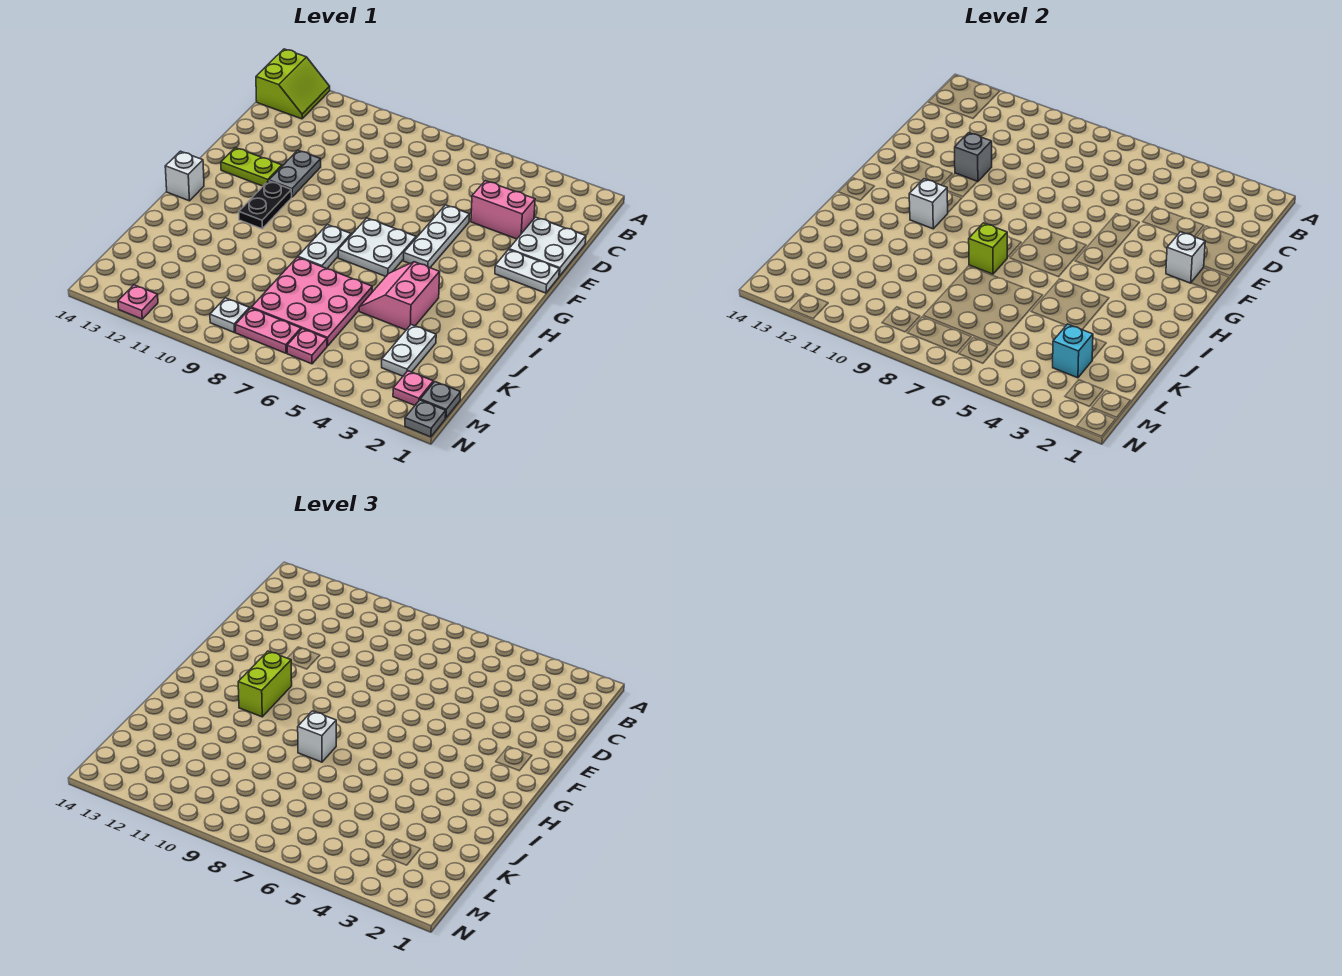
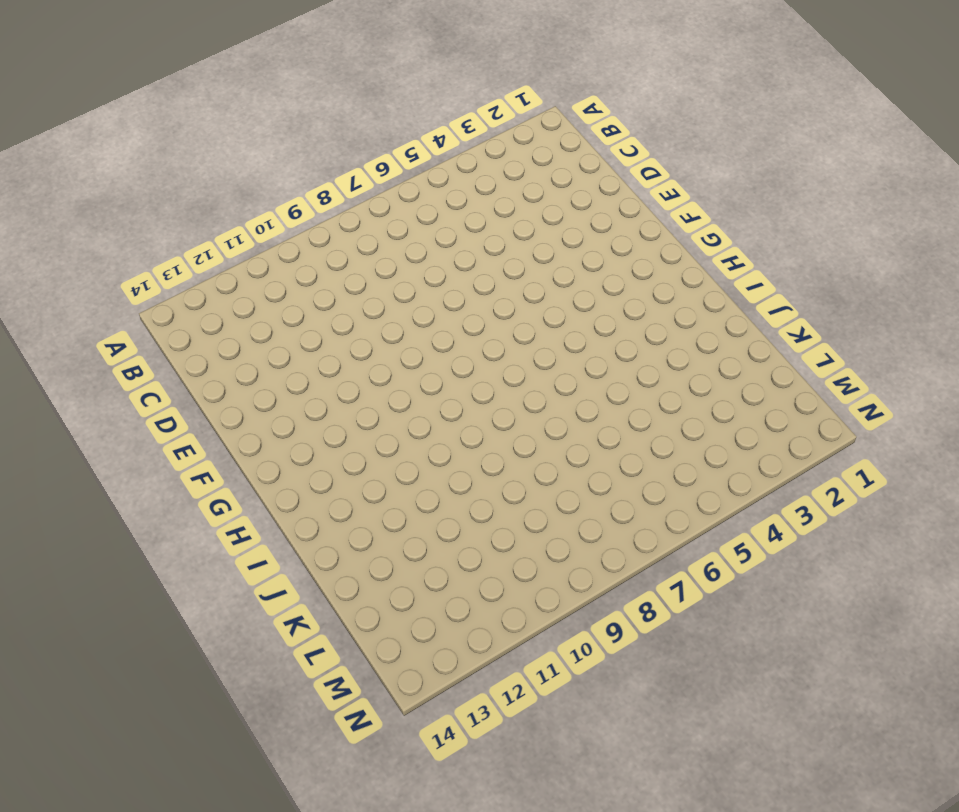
none -> lime 2x2 slope [256,49,330,119]
none -> white 2x2 plate [509,217,586,276]
none -> pink 1x2 brick [471,181,535,239]

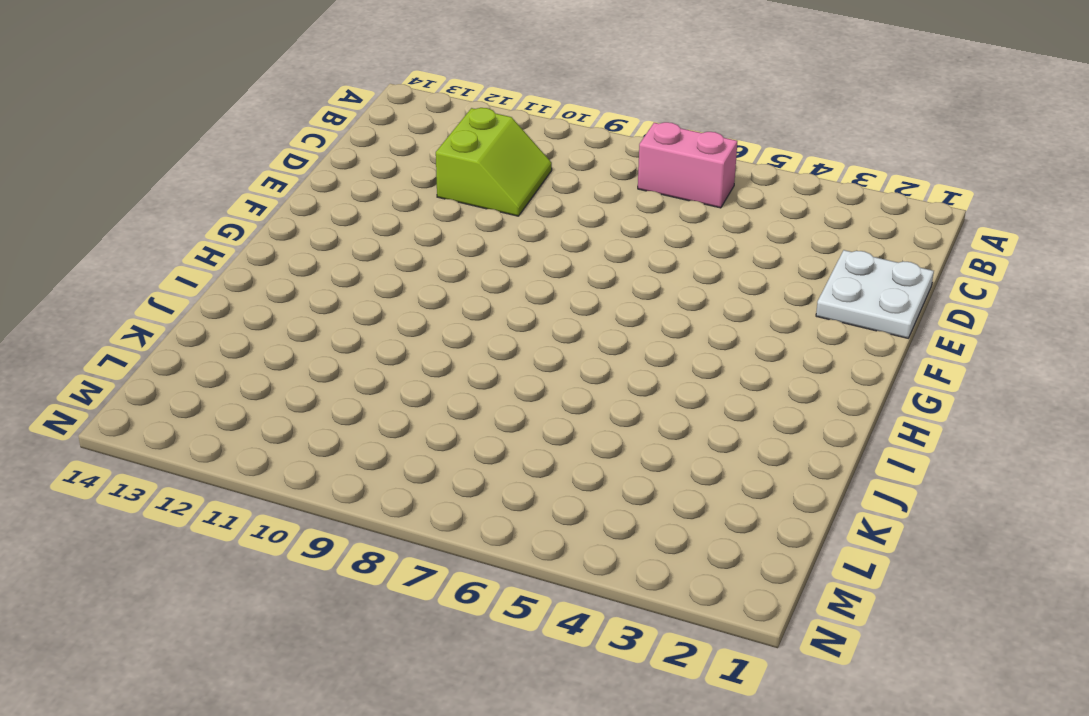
pink 1x2 brick [638,122,737,208] -> pink 1x2 brick moved to [471,181,535,239]
lime 2x2 slope [436,108,552,216] -> lime 2x2 slope moved to [256,49,330,119]
none -> white 1x3 plate [404,205,469,268]
none -> grey 1x2 plate [269,150,321,197]
none -> white 1x2 plate [495,250,559,293]

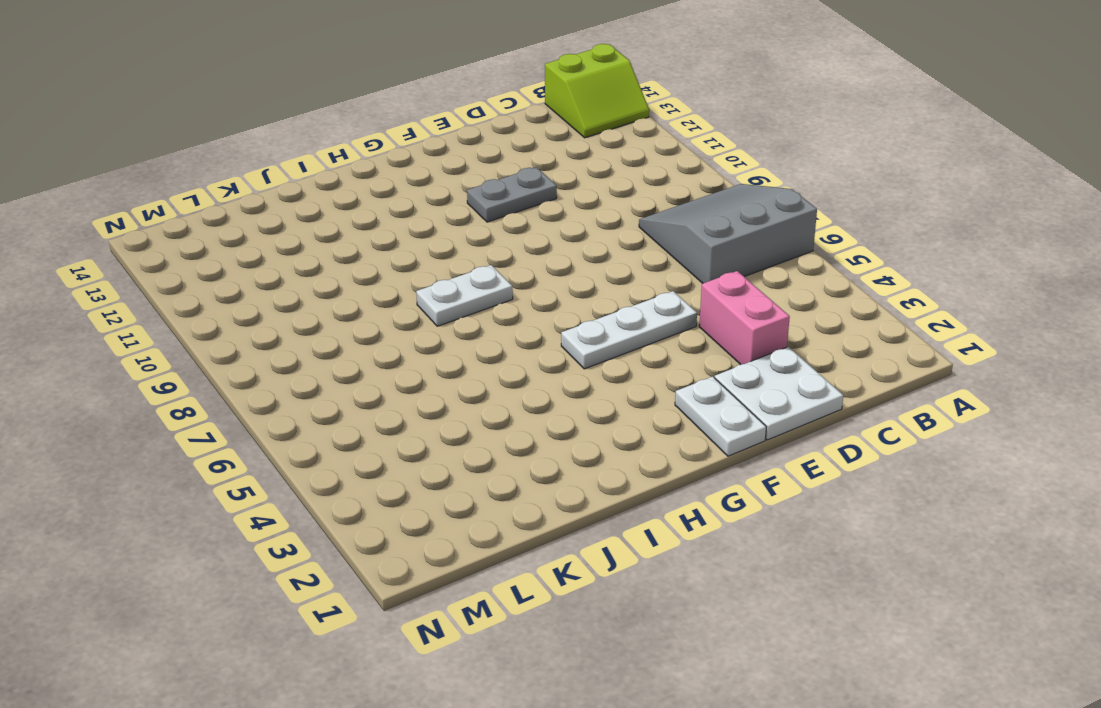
grey 3x3 slope [639,184,817,283] -> none
none -> lime 1x2 plate [221,148,282,186]
none -> white 2x2 plate [338,218,416,276]
none -> black 1x2 plate [239,181,292,229]

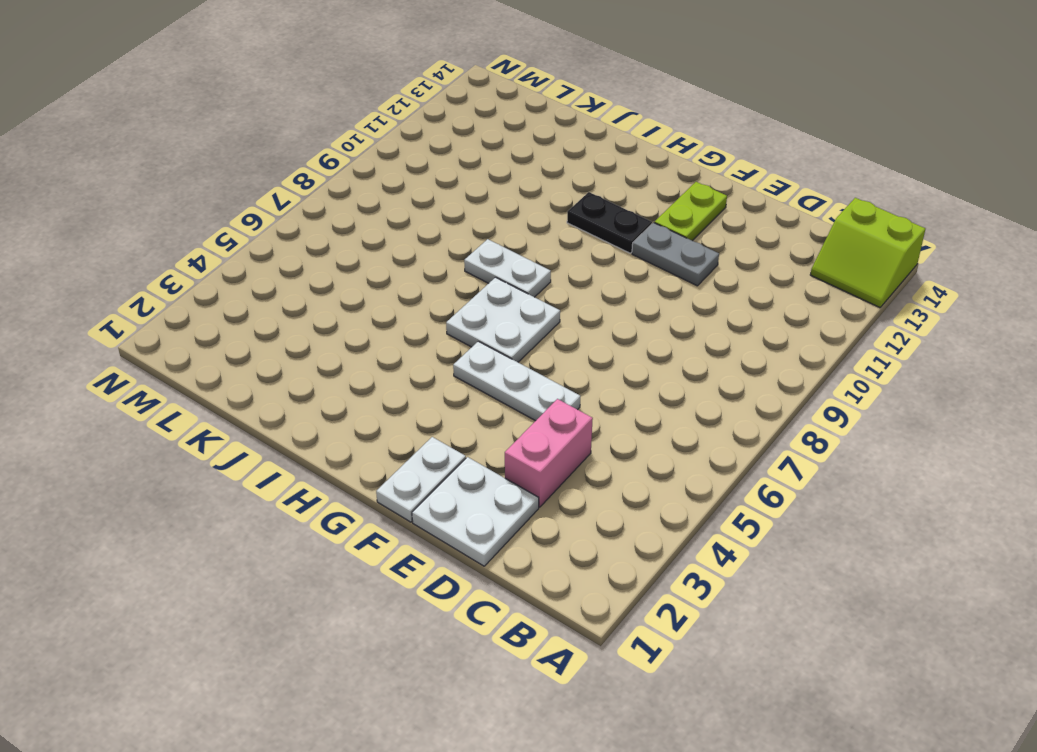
none -> white 1x1 brick [165,151,204,201]
none -> pink 2x2 slope [359,262,440,330]
none -> pink 3x3 plate [251,257,372,346]

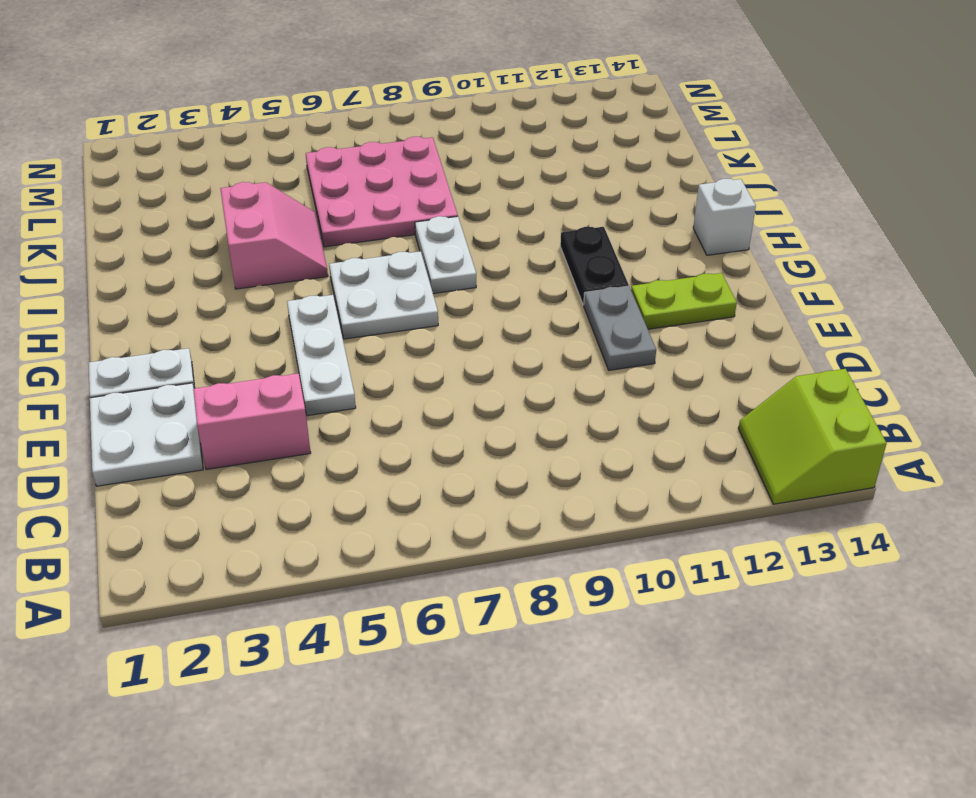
none -> white 1x2 plate [382,325,436,376]
none -> grey 1x1 plate [420,382,461,418]
none -> pink 1x1 plate [393,371,433,405]

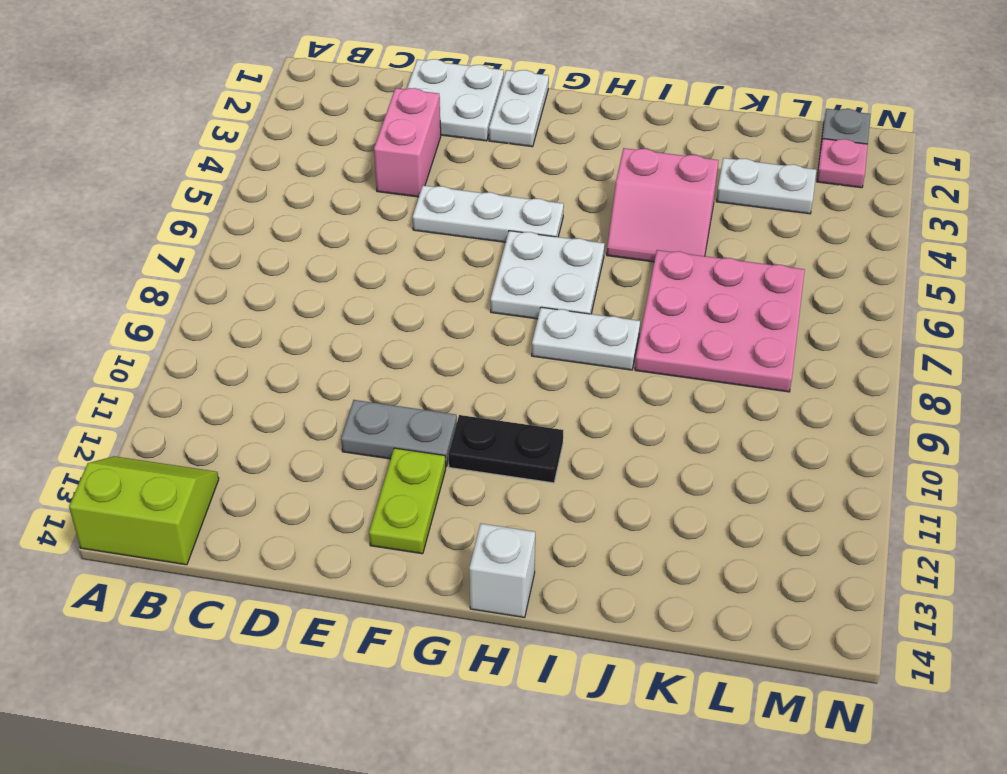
none -> pink 1x1 plate [287,329,327,364]
none -> pink 1x2 plate [236,308,301,353]
none -> white 1x1 plate [210,298,249,333]

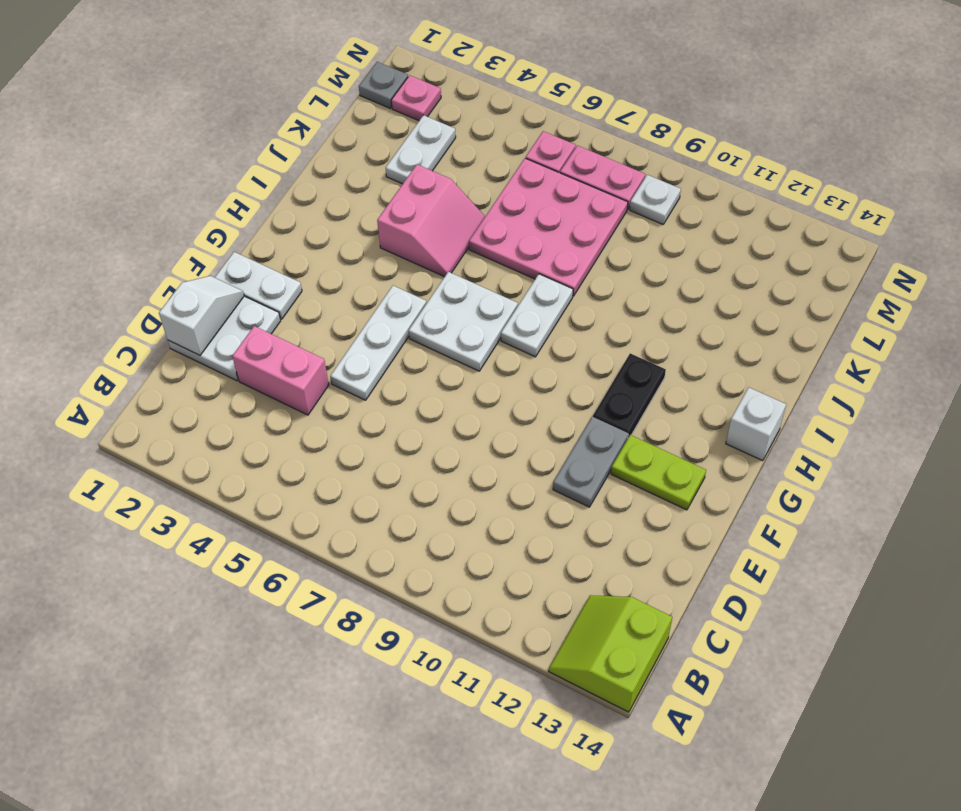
white 1x2 slope [159,276,244,355] -> none
none -> grey 1x1 plate [405,400,446,437]
none -> pink 1x1 plate [118,285,158,319]
none -> grey 1x1 brick [955,133,992,182]

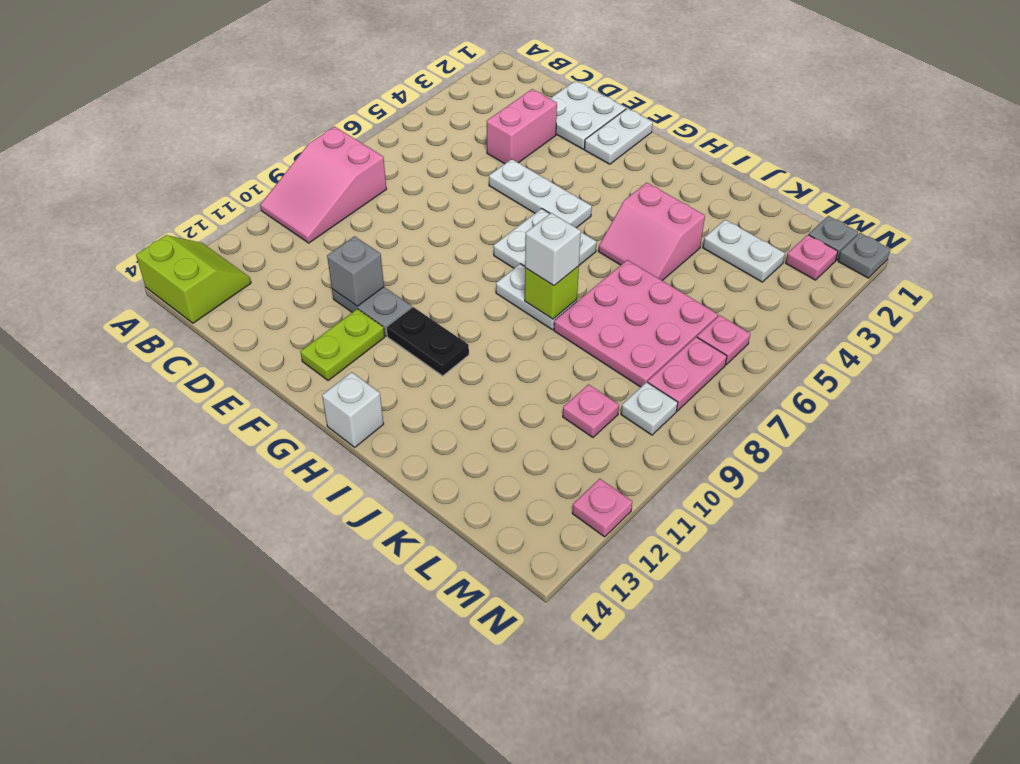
pink 2x3 slope [260,127,386,243] -> none
pink 1x1 plate [563,384,619,437] -> none
none -> white 1x1 brick [1166,232,1205,283]
none -> white 1x1 brick [909,179,948,229]
none -> cyan 1x1 brick [1053,324,1093,378]

